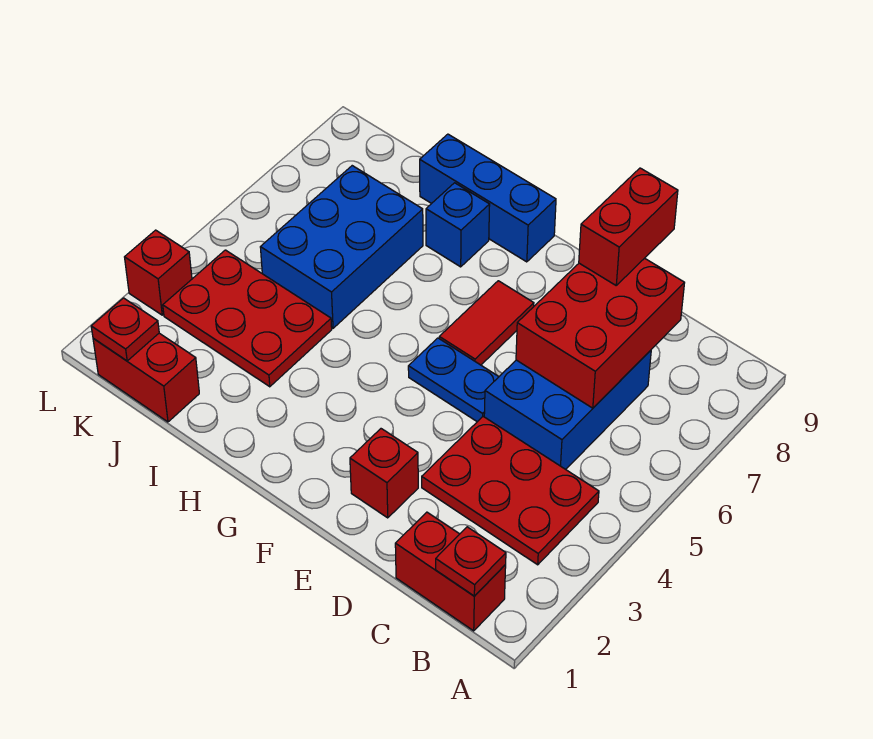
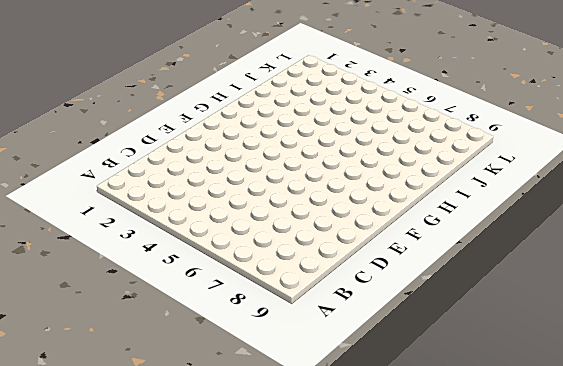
none -> red 1x2 brick [395,512,506,631]
none -> red 2x3 plate [422,417,599,565]
none -> blue 2x3 brick [484,350,651,469]

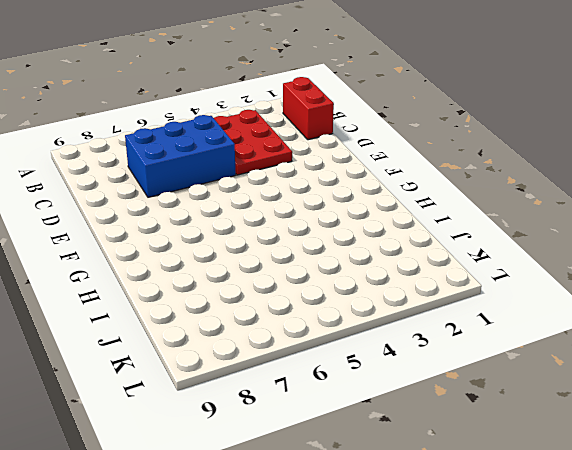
none -> red 1x1 brick [350,429,418,518]
none -> blue 1x2 plate [408,338,499,422]
none -> red 1x2 tile [439,281,534,365]

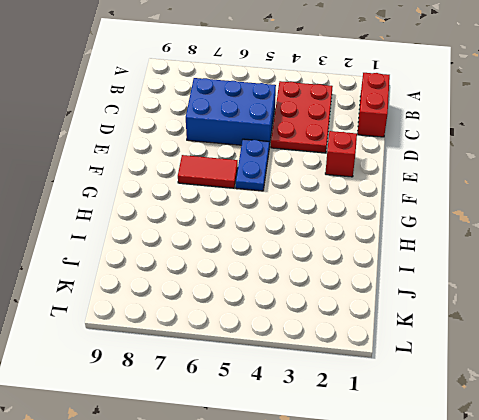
none -> blue 1x3 brick [420,134,556,262]
none -> blue 1x1 brick [426,183,490,267]
none -> red 2x3 plate [163,250,332,387]

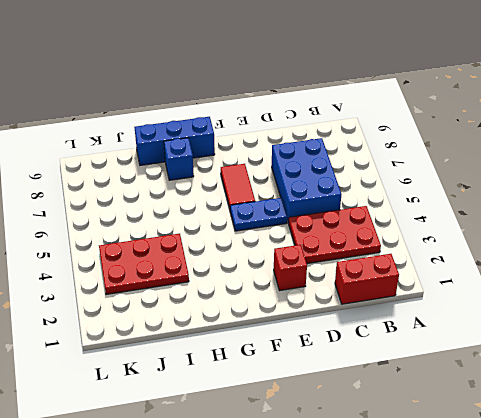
none -> blue 2x3 brick [260,166,423,328]
none -> red 1x2 brick [93,333,199,422]
none -> red 1x1 brick [125,230,192,315]

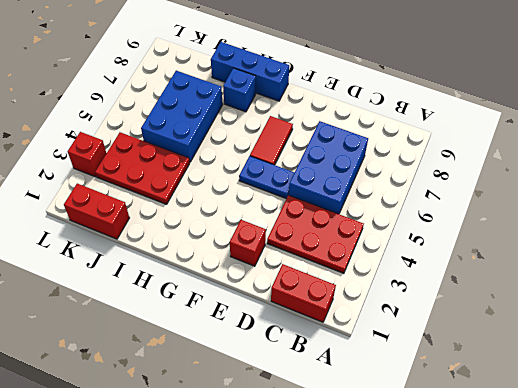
none -> red 1x1 plate [436,527,506,596]
none -> red 2x3 brick [516,258,684,408]
none -> red 1x1 plate [91,298,159,361]

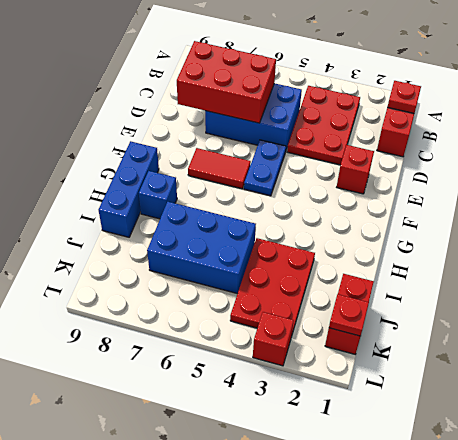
none -> red 1x2 brick [579,168,678,285]

